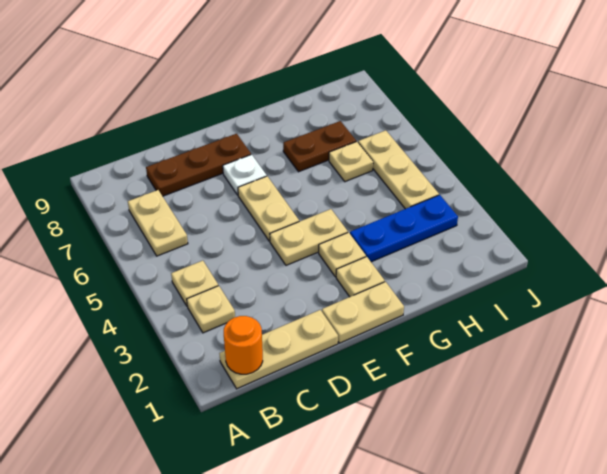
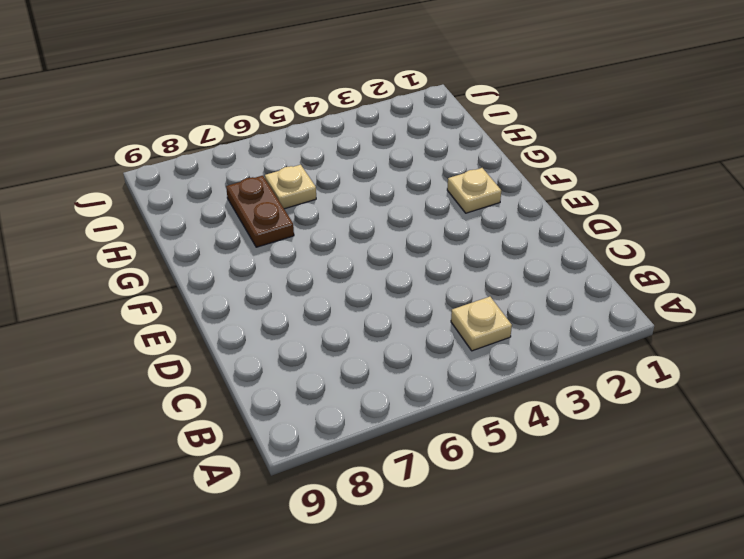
none -> tan 1x3 plate [219,310,338,389]
none -> tan 1x1 plate [187,286,235,333]
none -> tan 1x2 plate [128,190,188,256]

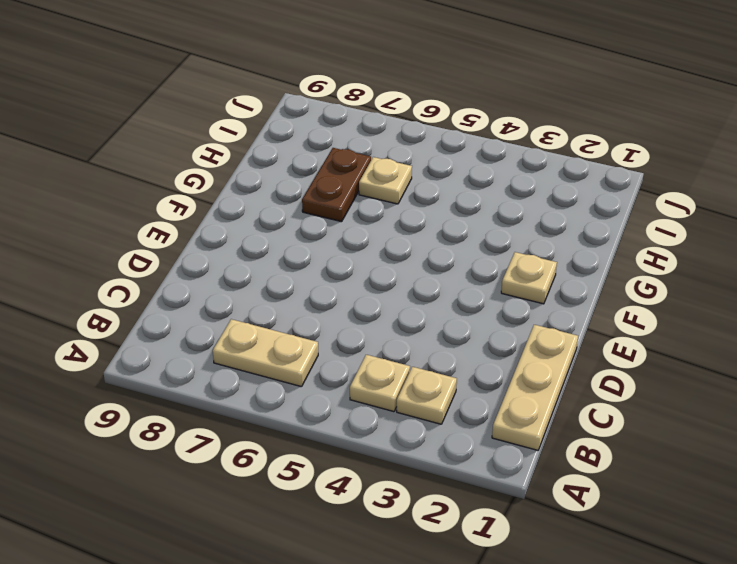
none -> brown 1x3 plate [146,134,251,196]
none -> tan 1x2 plate [322,282,404,343]
none -> tan 1x2 plate [270,209,348,265]

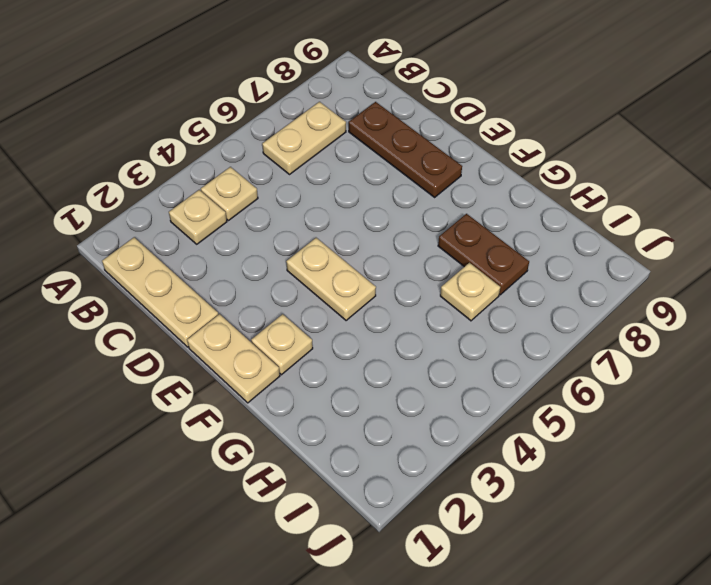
none -> tan 1x2 plate [238,176,299,241]
none -> white 1x1 plate [223,154,267,195]
none -> tan 1x1 plate [319,232,366,277]

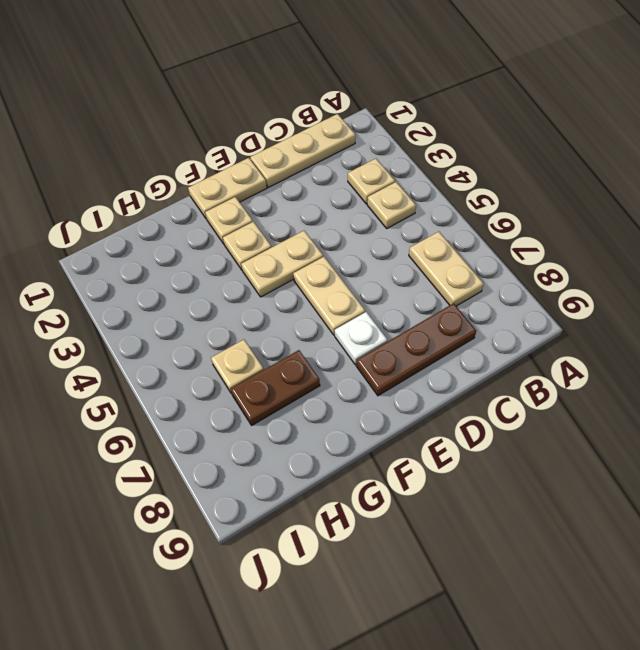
none -> blue 1x3 plate [350,195,458,262]
none -> tan 1x3 plate [358,130,439,209]
none -> orange 1x1 round brick [224,316,263,374]

